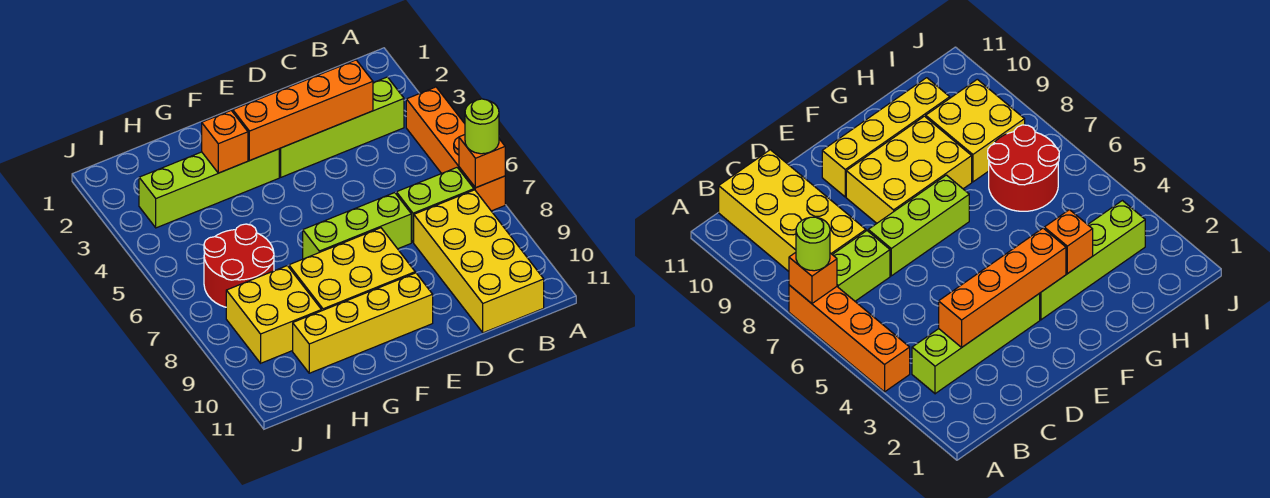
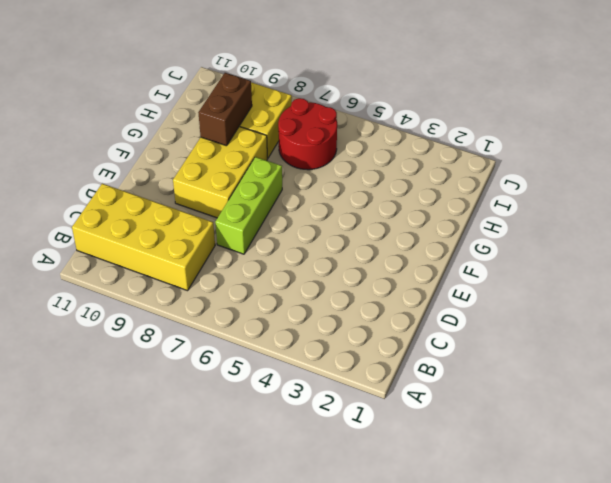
brown 1x2 brick [198,73,252,146] -> none
none -> orange 1x4 brick [406,87,505,211]
none -> lime 1x4 brick [279,77,404,177]
none -> lime 1x2 brick [396,168,474,242]

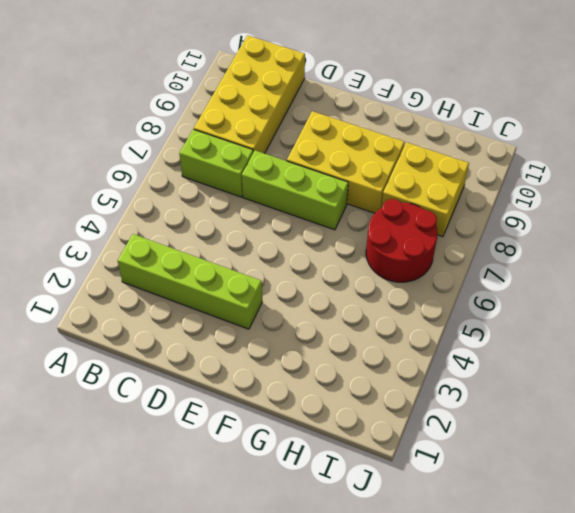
none -> orange 1x4 brick [406,87,505,211]
none -> yellow 1x4 brick [293,273,433,373]
none -> lime 1x4 brick [139,149,279,228]

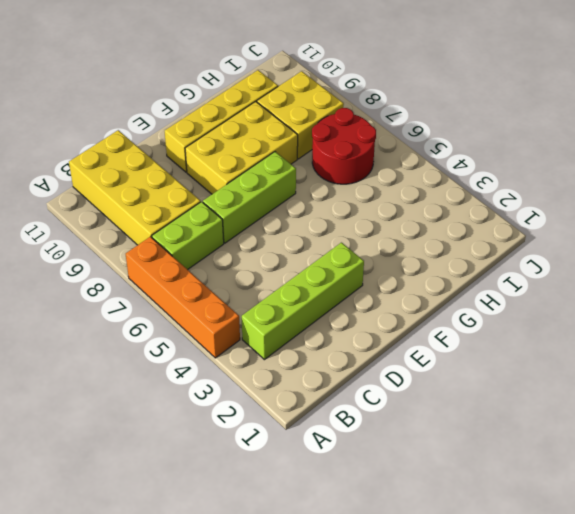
none -> lime 1x4 brick [139,149,279,228]
none -> orange 1x1 brick [459,135,505,188]
none -> orange 1x4 brick [233,60,373,160]

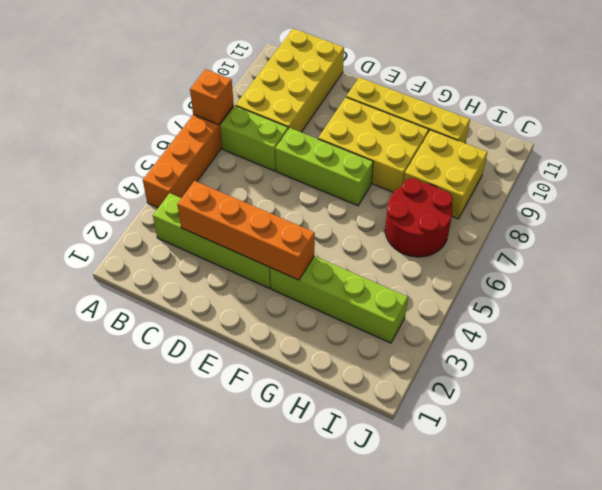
none -> orange 1x1 brick [202,111,248,173]
none -> lime 1x1 round brick [465,99,499,154]

